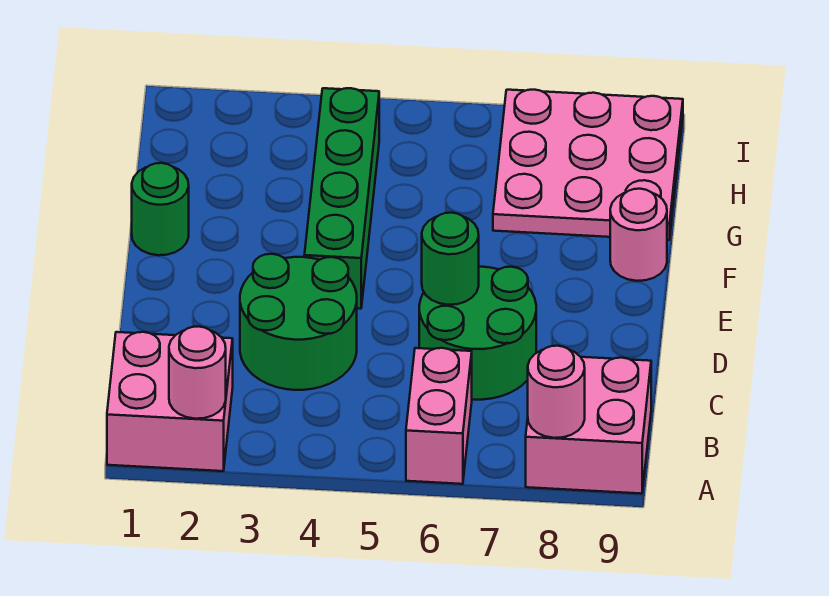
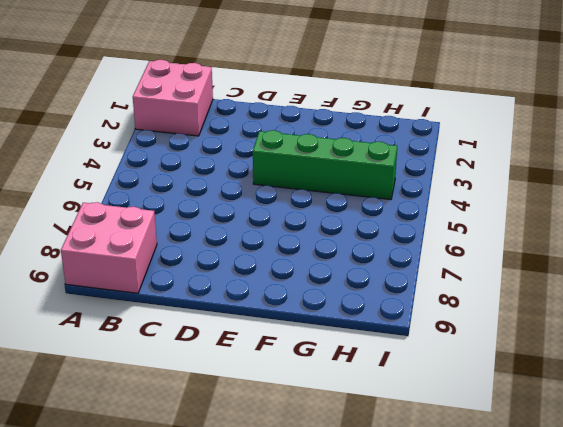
none -> pink 1x2 brick [406,348,472,484]
none -> green 2x2 round brick [240,254,357,390]
none -> green 2x2 round brick [419,267,536,400]

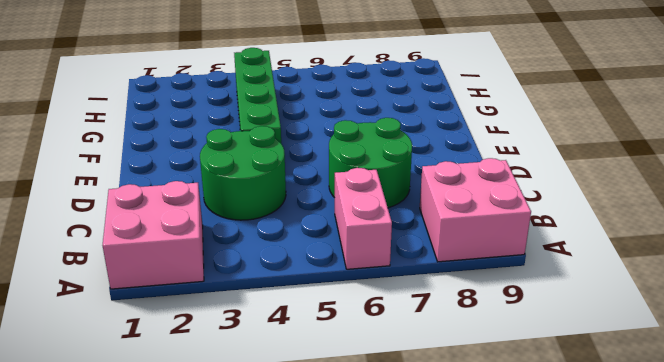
none -> green 1x1 round brick [132,163,189,255]
none -> pink 1x1 round brick [610,189,667,281]
none -> pink 3x3 plate [493,90,683,240]

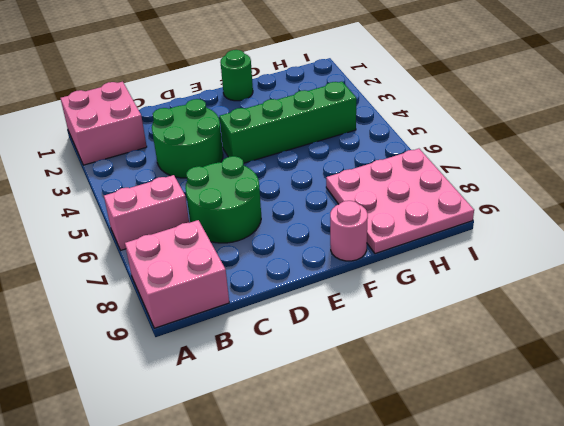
none -> pink 1x1 round brick [169,326,226,419]
none -> pink 1x1 round brick [528,346,585,438]
none -> green 1x1 round brick [422,213,479,305]

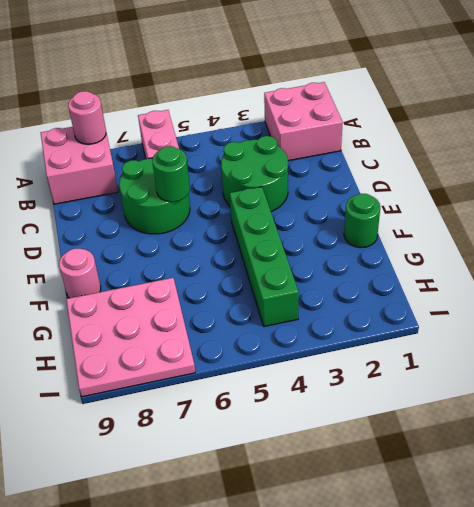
none -> pink 1x1 round brick [169,326,226,419]

